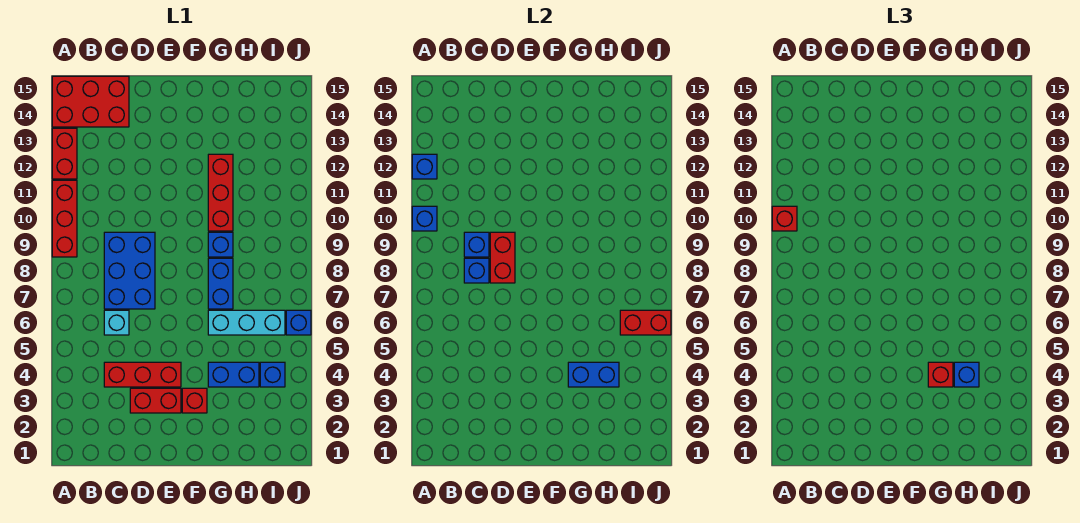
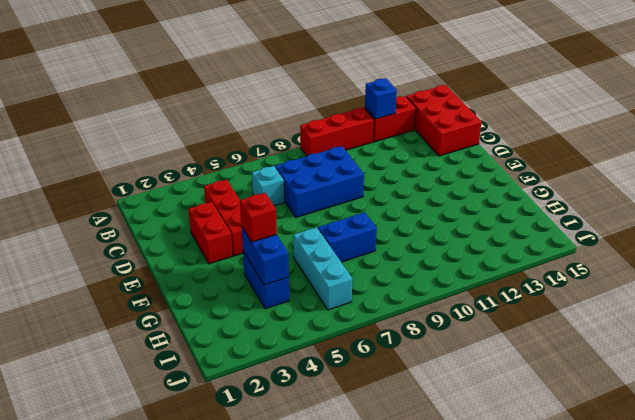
none -> red 1x1 brick [182,388,207,413]
none -> blue 1x1 brick [208,232,233,257]
none -> red 1x3 brick [208,154,233,231]

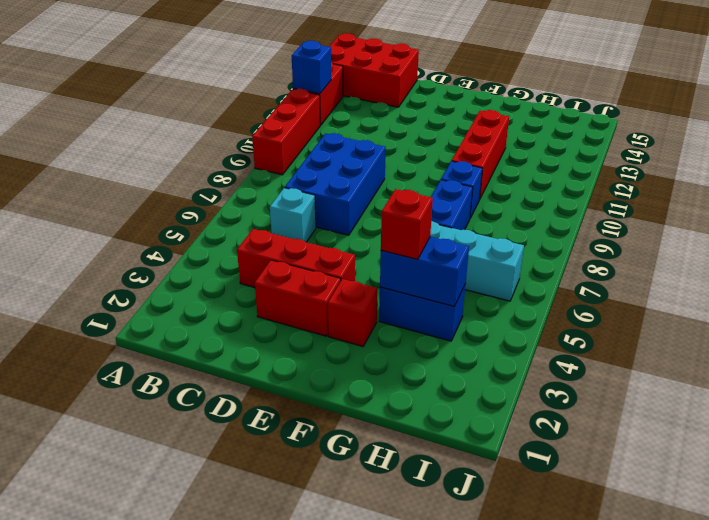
none -> blue 1x1 brick [260,362,285,387]
none -> blue 1x1 brick [286,310,311,335]
none -> blue 1x1 brick [412,206,437,231]

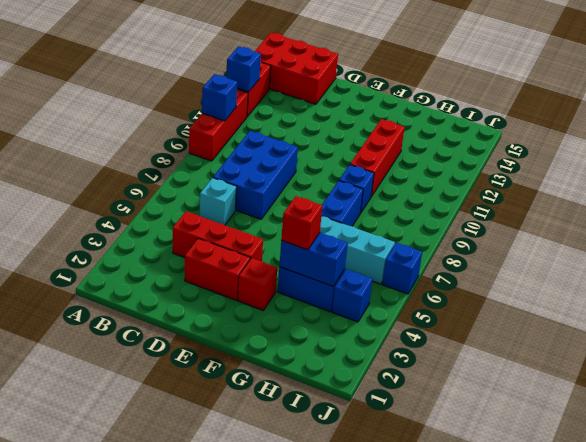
none -> blue 1x1 brick [464,258,489,283]
none -> blue 1x1 brick [464,232,489,257]
none -> red 1x2 brick [490,232,515,283]

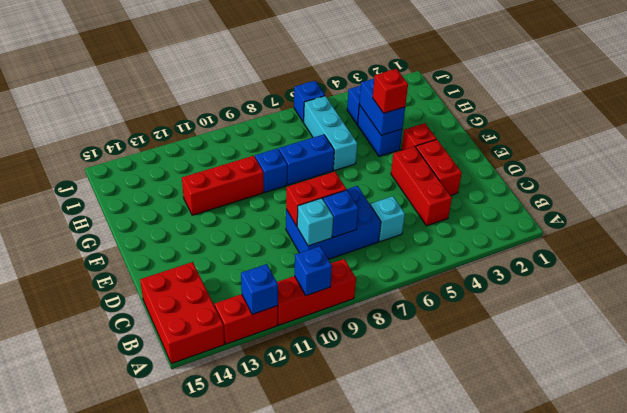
cyan 1x1 brick [297,198,333,246] -> blue 1x1 brick [464,232,489,257]
none -> red 1x2 brick [620,310,671,335]
none -> red 1x1 brick [772,206,797,231]
none -> blue 1x1 brick [954,362,979,387]

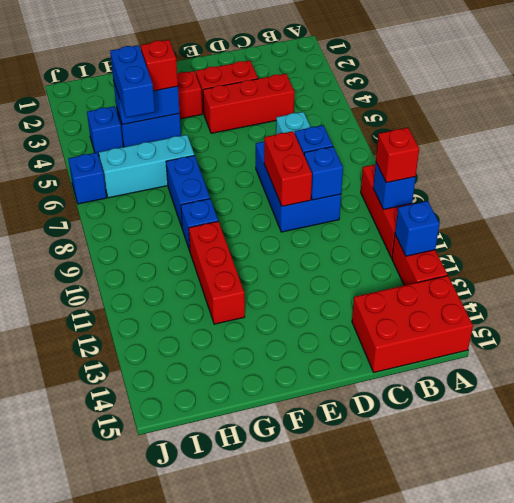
blue 1x2 brick [110,45,155,118] -> blue 1x1 brick [954,362,979,387]
none -> red 1x2 brick [620,310,671,335]

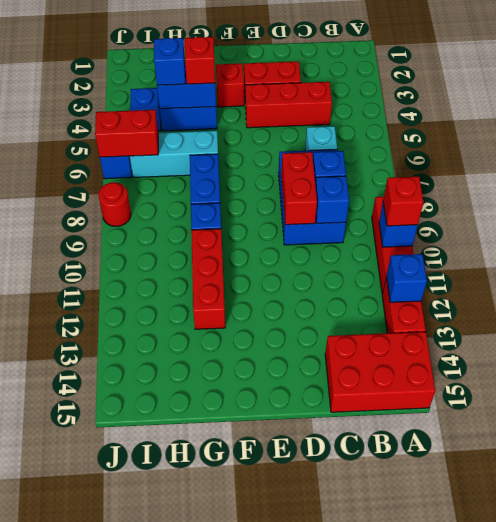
red 1x1 round brick [98,182,131,226] -> none

